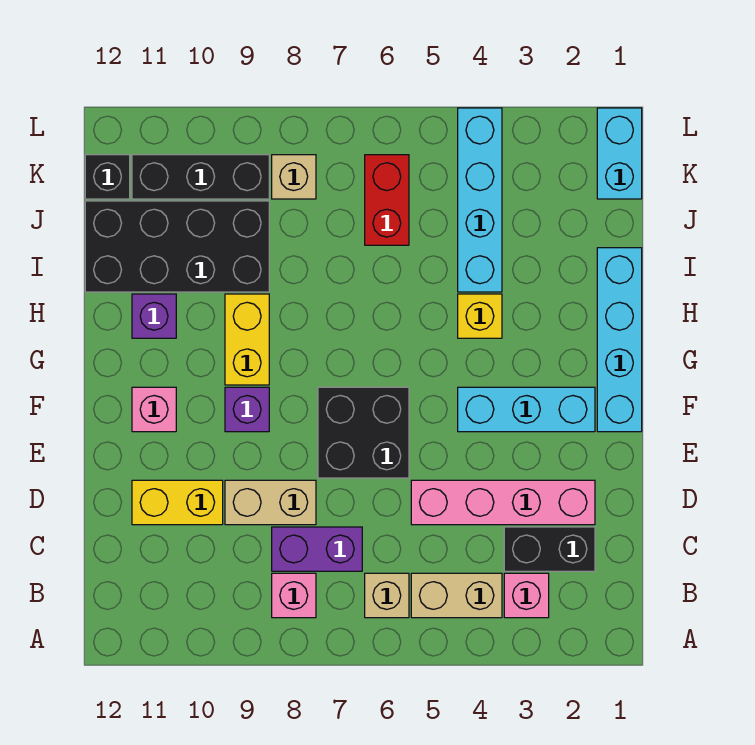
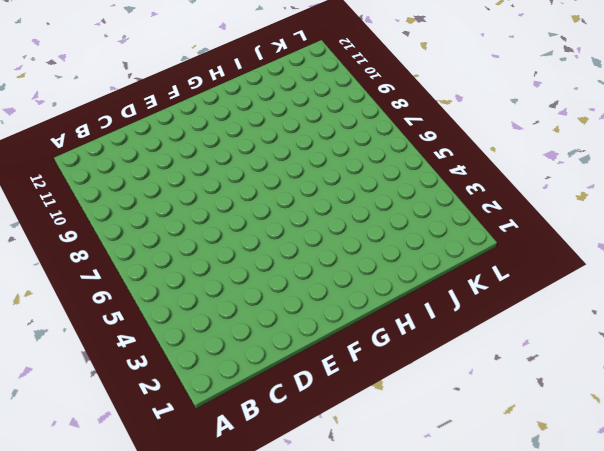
none -> pink 1x1 brick [504,573,549,618]
none -> tan 1x2 brick [411,573,502,618]
none -> tan 1x1 brick [365,573,409,618]

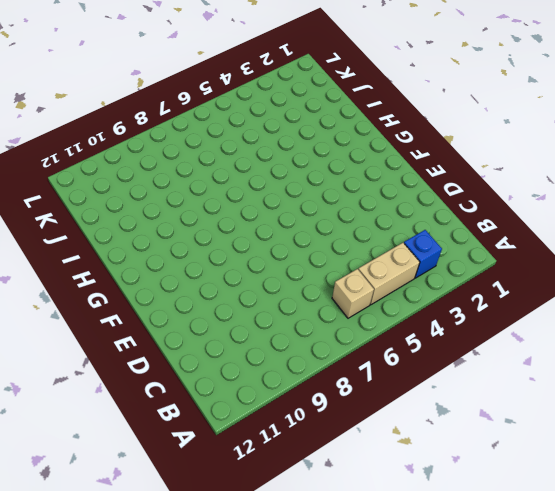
blue 1x1 brick [404,230,442,278] -> pink 1x1 brick [504,573,549,618]
none -> pink 1x1 brick [272,573,316,618]
none -> black 1x2 brick [504,527,595,571]
none -> purple 1x2 brick [272,527,362,571]

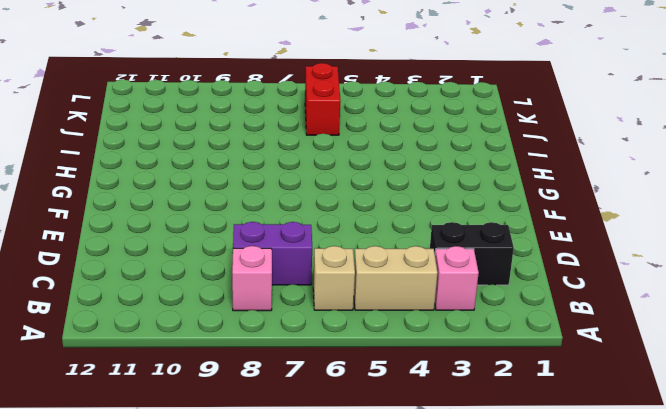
none -> pink 1x4 brick [411,480,595,525]
none -> tan 1x2 brick [225,480,316,525]
none -> yellow 1x2 brick [132,480,223,525]

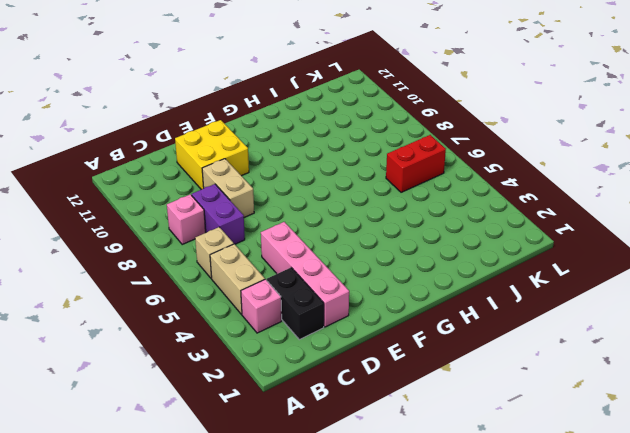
yellow 2x2 brick [175,120,249,190] -> yellow 1x2 brick [132,480,223,525]
none -> black 2x2 brick [318,387,409,478]
none -> cyan 1x4 brick [597,248,642,432]
none -> cyan 1x3 brick [458,387,595,432]

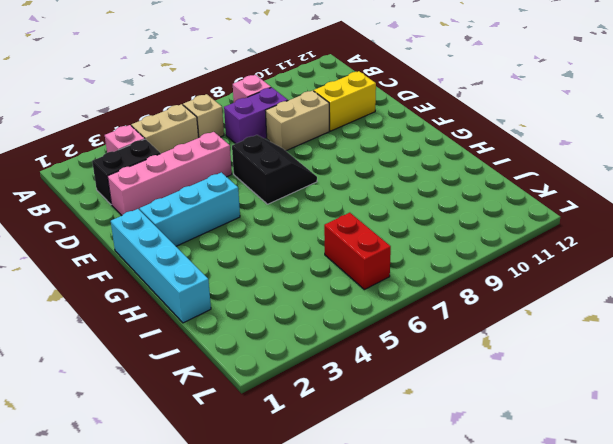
black 2x2 slope [232,135,317,204] -> black 2x2 brick [318,387,409,478]
none -> purple 1x1 brick [225,387,269,432]
none -> pink 1x1 brick [132,387,176,432]
none -> yellow 1x2 brick [225,294,269,385]

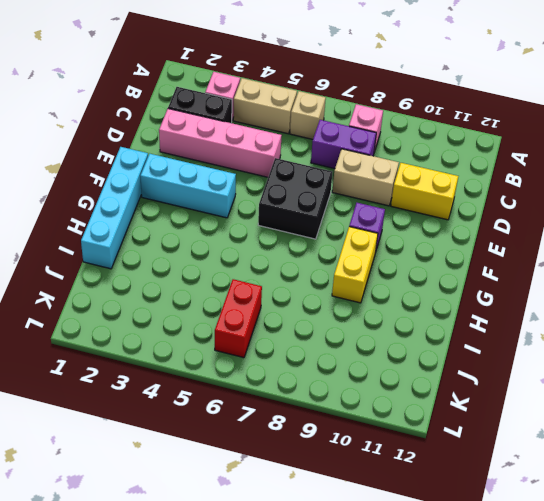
none -> pink 1x1 brick [132,387,176,432]
none -> yellow 1x1 brick [458,294,502,338]
none -> purple 1x1 brick [132,294,176,338]

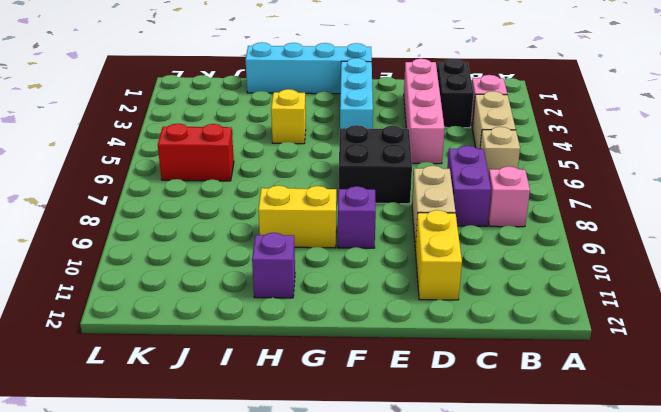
none -> pink 1x1 brick [132,387,176,432]
none -> cyan 1x4 brick [458,108,502,292]
none -> black 2x4 brick [85,201,269,292]

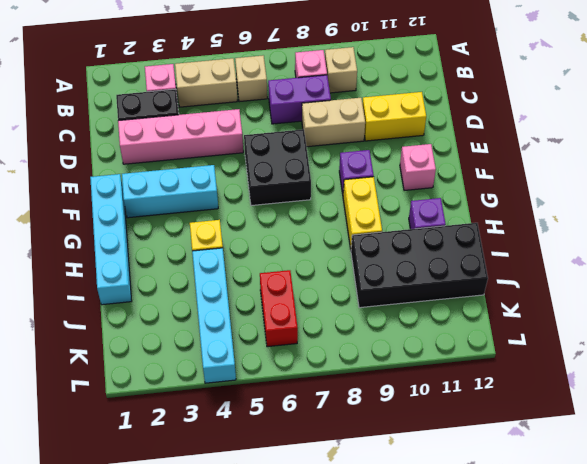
tan 1x1 brick [325,47,357,93] -> tan 1x1 brick moved to [272,155,316,199]
none -> cyan 1x2 brick [597,108,642,199]
none -> black 1x3 brick [132,155,269,199]
none -> black 1x1 brick [85,155,130,199]

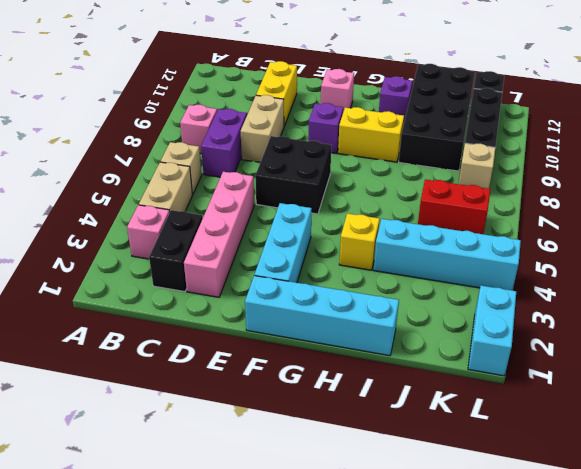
cyan 1x2 brick [468,286,516,376] -> cyan 1x2 brick turned to [597,108,642,199]

